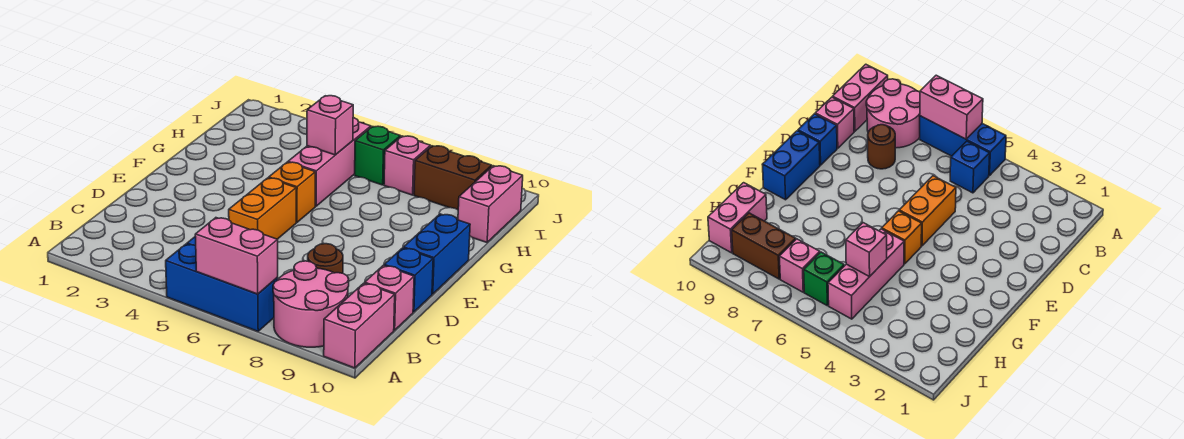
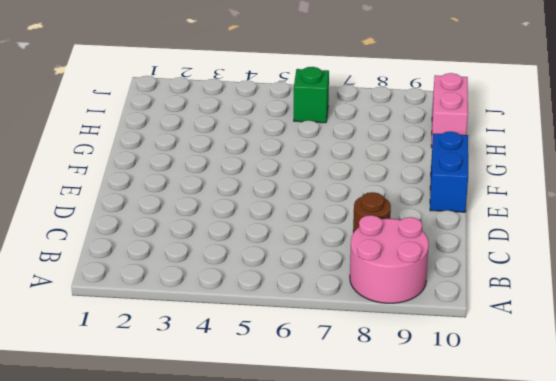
none -> blue 1x3 brick [166,244,278,331]
none -> pink 1x2 brick [324,283,395,368]
none -> blue 1x1 brick [950,141,990,193]

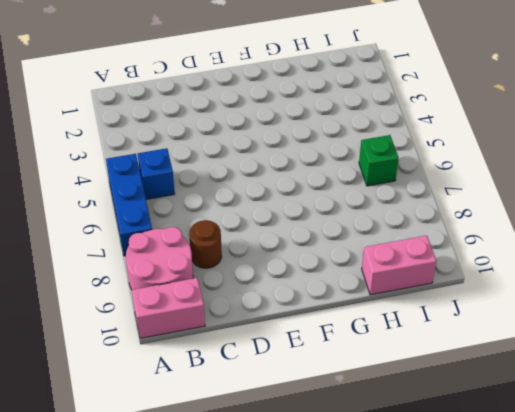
none -> pink 1x1 brick [365,265,414,330]
none -> orange 1x2 brick [229,178,296,239]
none -> blue 1x1 brick [384,248,433,312]

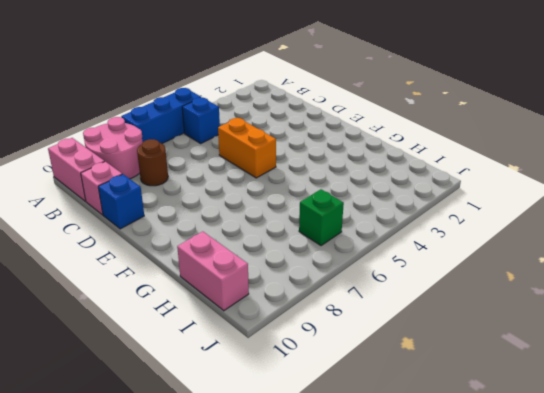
none -> blue 1x2 brick [404,214,470,294]
none -> orange 1x1 brick [269,162,315,222]
none -> pink 1x3 brick [288,118,371,206]

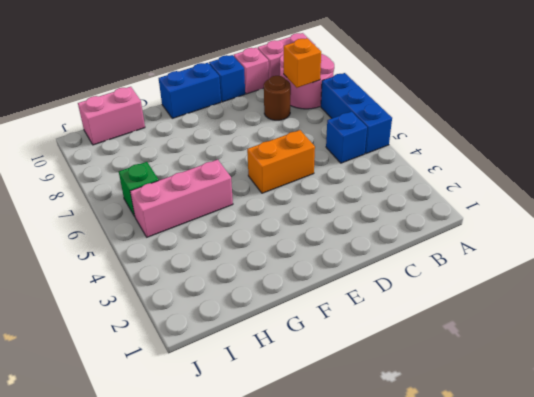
orange 1x1 brick [284,38,321,88] -> orange 1x1 brick moved to [269,162,315,222]
none -> pink 1x1 brick [384,136,431,195]
none -> brown 1x2 brick [414,146,492,210]
none -> pink 1x2 brick [195,218,278,294]

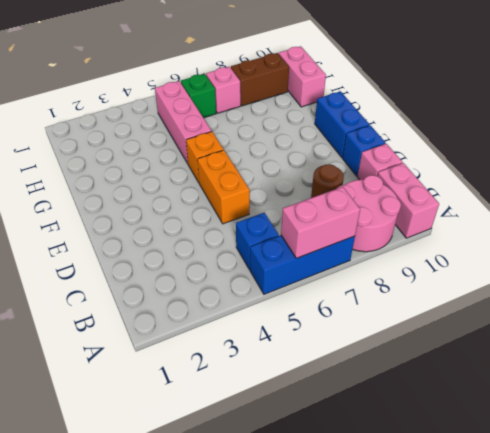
none -> pink 1x1 brick [307,96,353,155]

